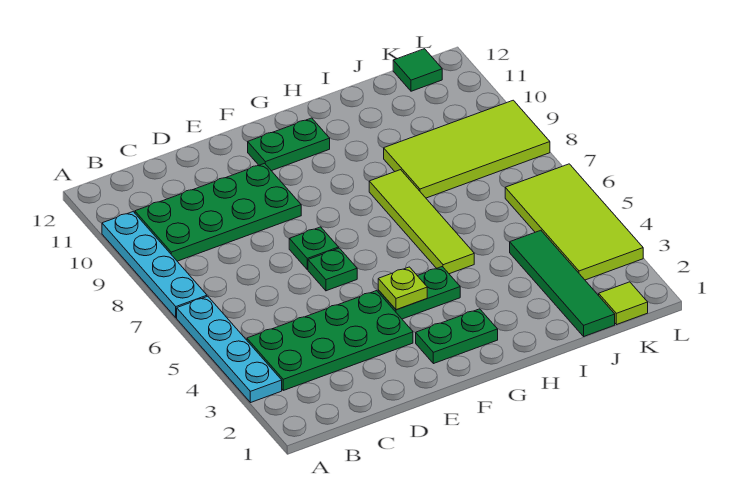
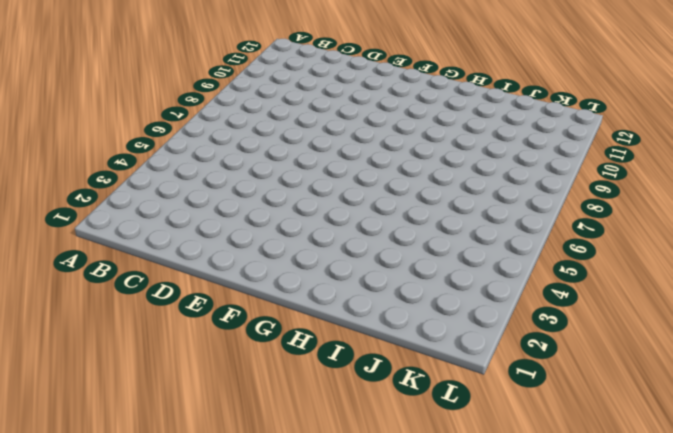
none -> cyan 1x4 plate [177,296,282,403]
none -> cyan 1x4 plate [102,212,207,318]
none -> green 2x4 plate [247,291,413,390]

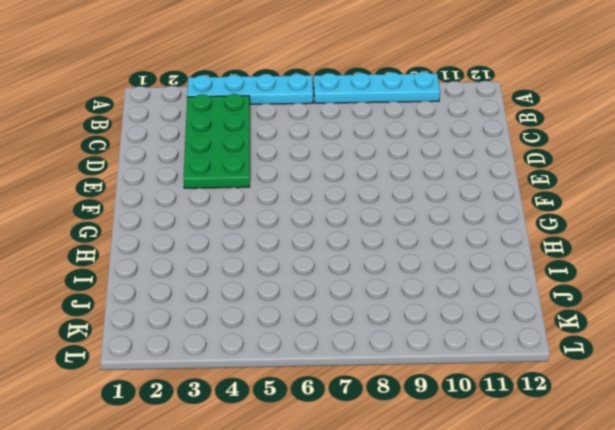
none -> green 2x4 plate [135,163,301,261]
none -> green 1x1 plate [308,248,357,291]
none -> green 1x1 plate [289,227,339,270]

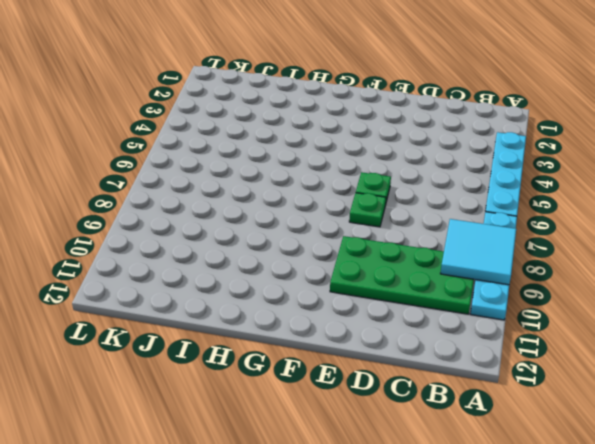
cyan 2x2 tile [440,219,516,285] -> none
none -> green 2x4 plate [247,291,413,390]
none -> green 1x2 plate [416,309,498,364]
none -> green 1x2 plate [378,267,460,319]

